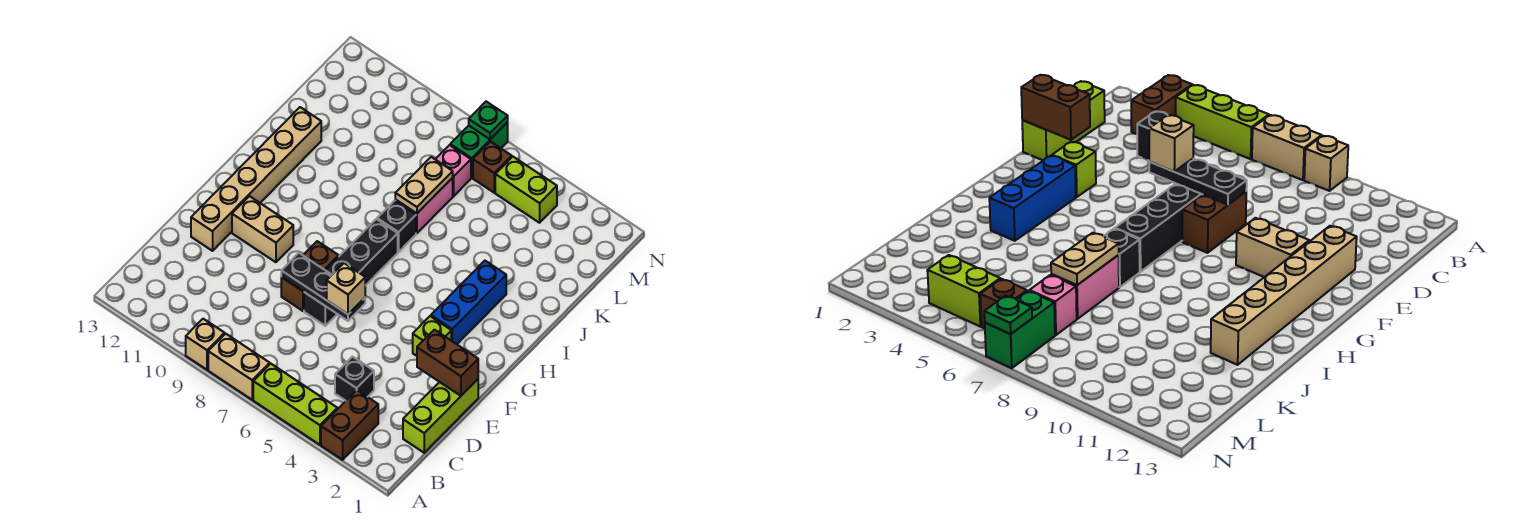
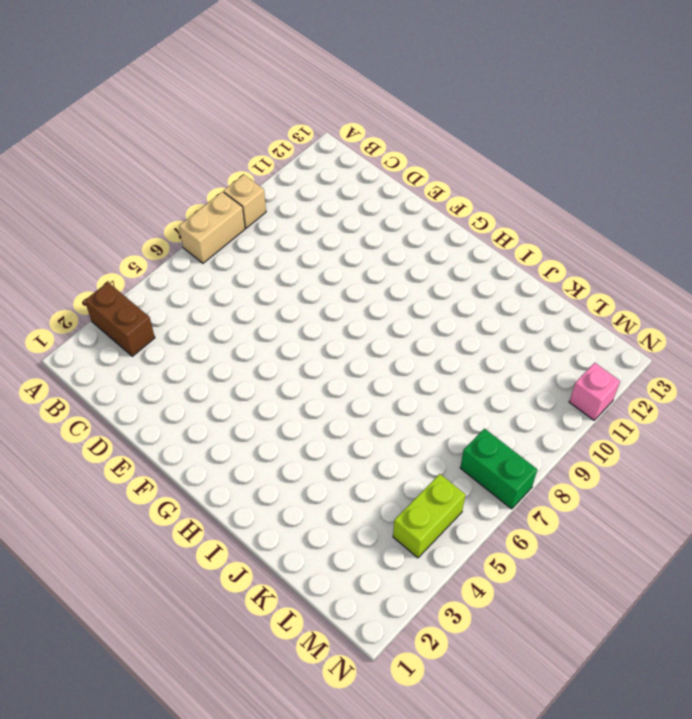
pink 1x1 brick [569,363,620,420] -> pink 1x1 brick moved to [435,145,471,196]
none -> lime 1x3 brick [253,364,337,445]
none -> lime 1x3 brick [403,379,478,453]
none -> black 1x1 brick [335,357,374,401]

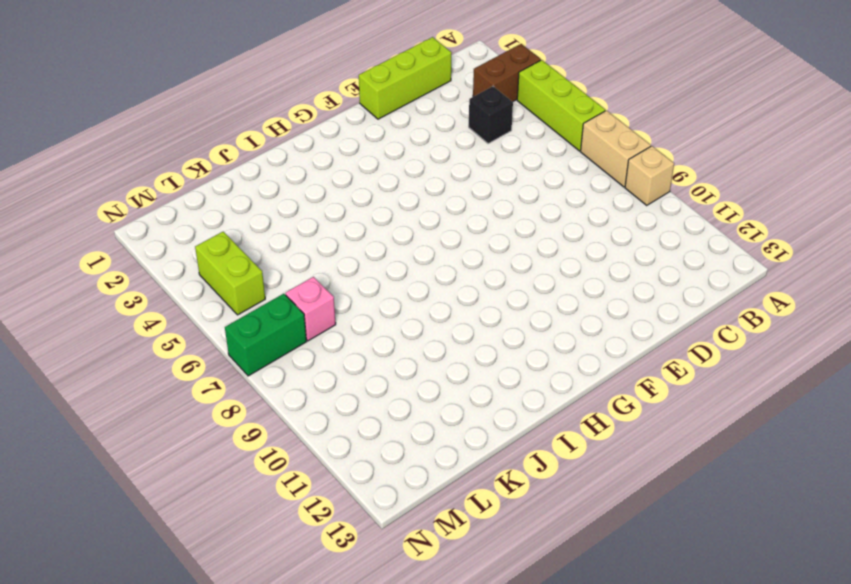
none -> black 1x4 brick [304,219,398,326]
none -> brown 1x2 brick [281,241,339,311]
none -> tan 1x6 brick [191,107,321,251]

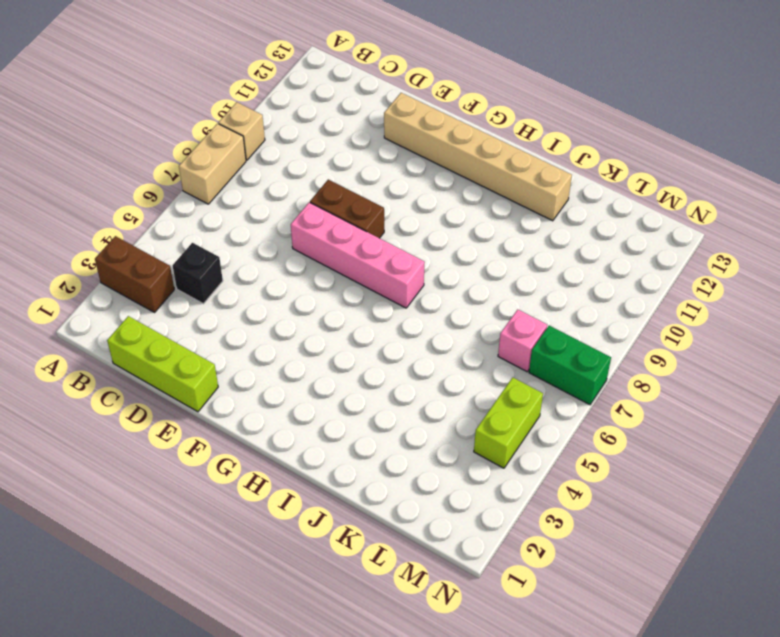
pink 1x4 brick [291,202,425,308] -> black 1x4 brick [304,219,398,326]
none -> lime 1x3 brick [253,364,337,445]
none -> lime 1x1 brick [413,316,451,356]
none -> tan 1x2 brick [232,196,293,262]

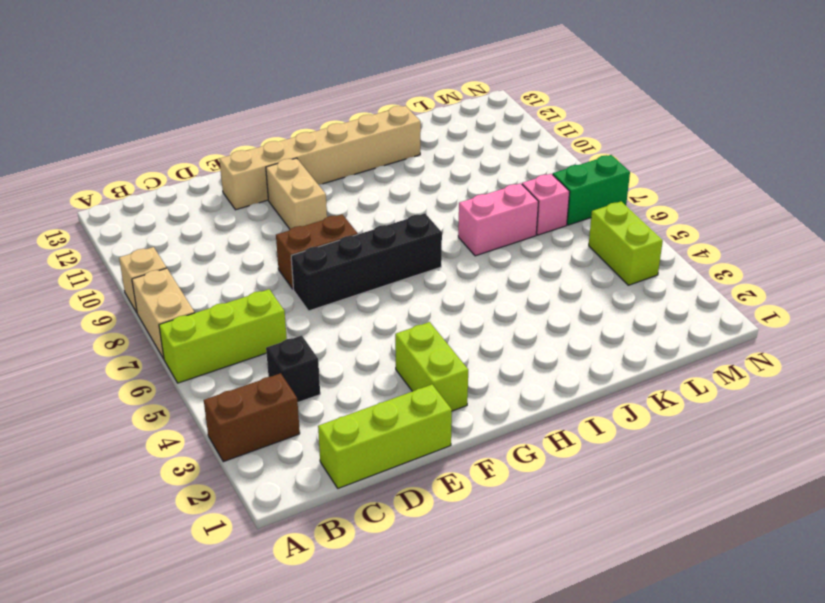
lime 1x3 brick [159,289,287,383] -> lime 1x3 brick turned to [253,364,337,445]
lime 1x2 brick [395,322,468,411] -> lime 1x1 brick [413,316,451,356]
none -> blue 1x3 brick [431,261,506,344]
none -> black 1x1 brick [377,201,416,252]
none -> brown 1x1 brick [473,142,512,193]

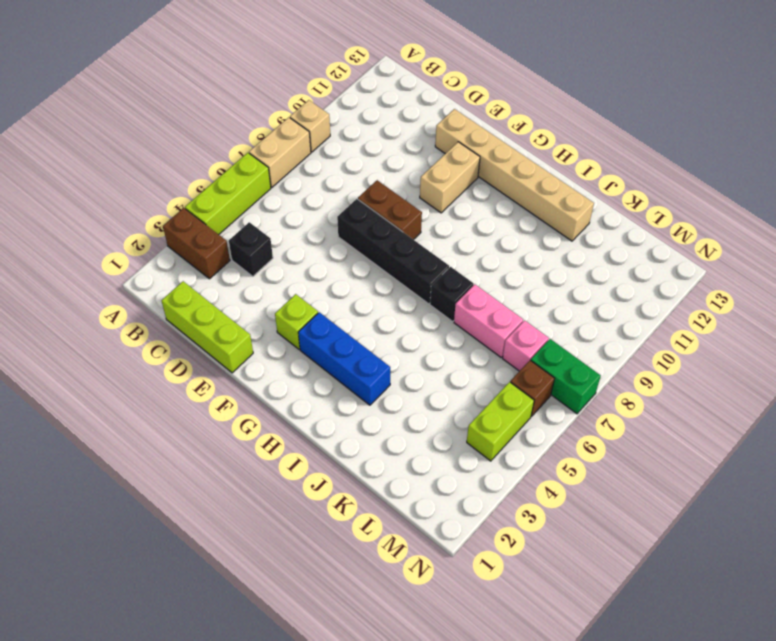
none -> brown 1x2 brick [417,330,478,396]
none -> black 1x3 plate [281,253,365,321]
none -> tan 1x2 plate [395,157,453,213]

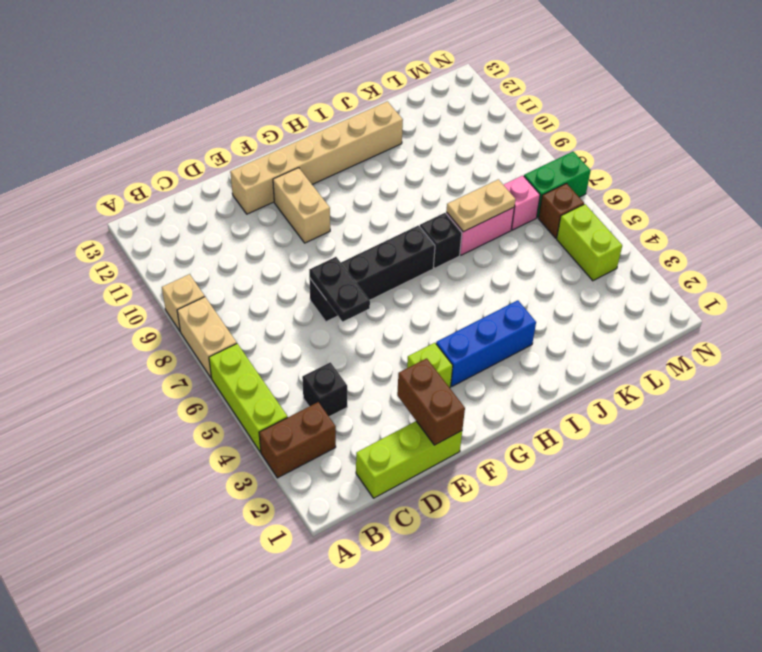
black 1x2 plate [309,257,370,321] -> black 1x3 plate [281,253,365,321]
none -> brown 1x2 brick [281,241,339,311]
none -> green 1x1 plate [469,102,508,139]
none -> tan 1x1 brick [327,263,365,314]

